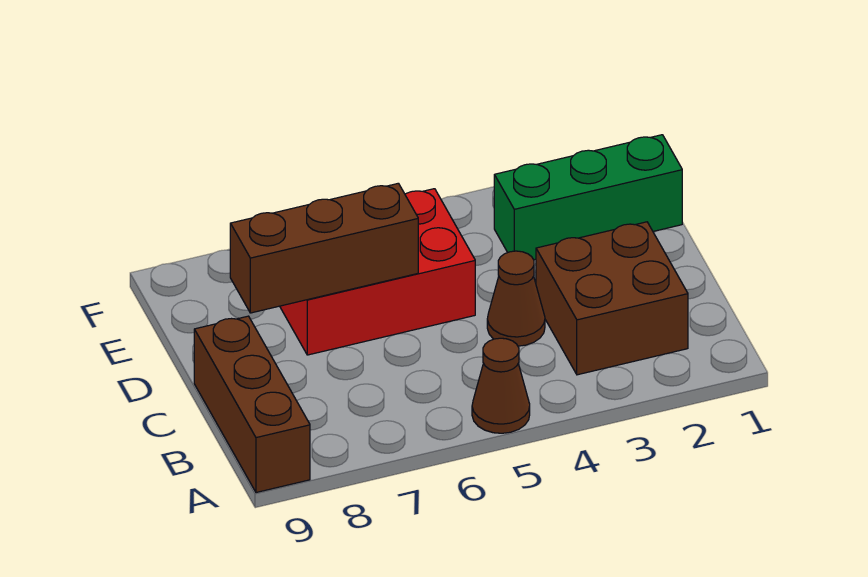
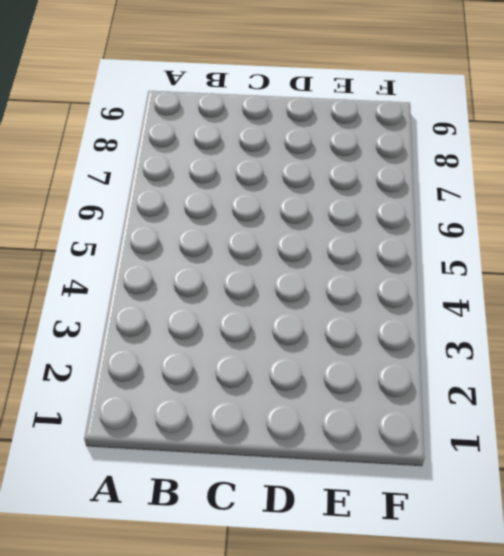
none -> brown 1x1 cone [472,338,530,433]
none -> brown 1x3 brick [194,316,310,493]

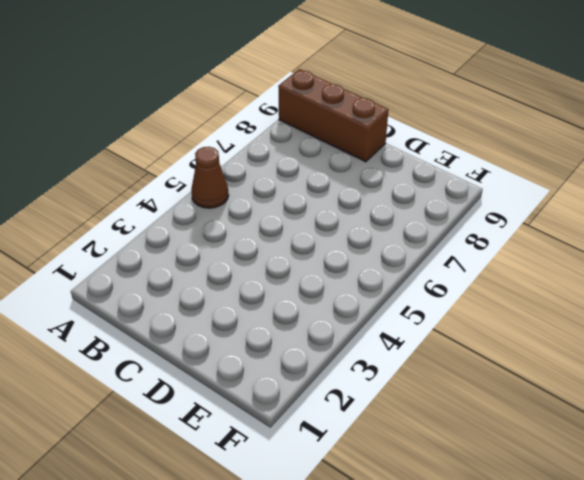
none -> brown 2x2 brick [536,222,688,375]
none -> brown 1x1 cone [487,251,545,346]

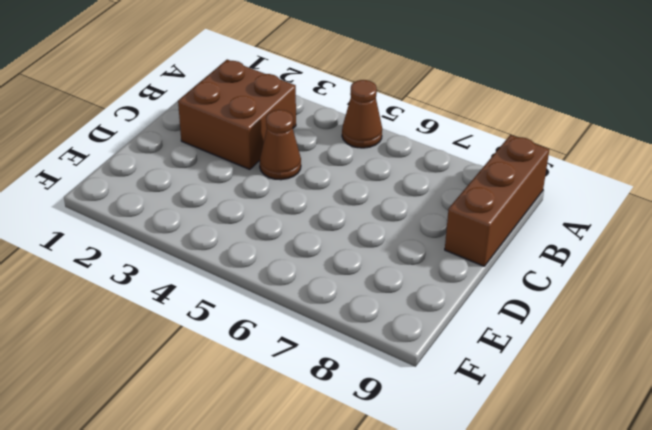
none -> red 2x3 brick [280,189,475,355]
none -> green 1x3 brick [494,135,682,260]

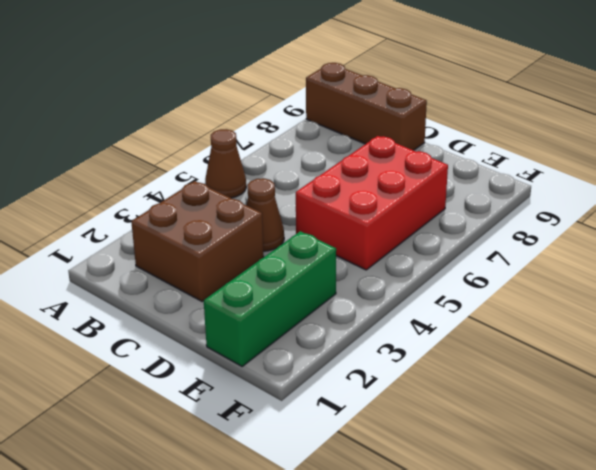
none -> brown 1x3 brick [230,183,418,313]

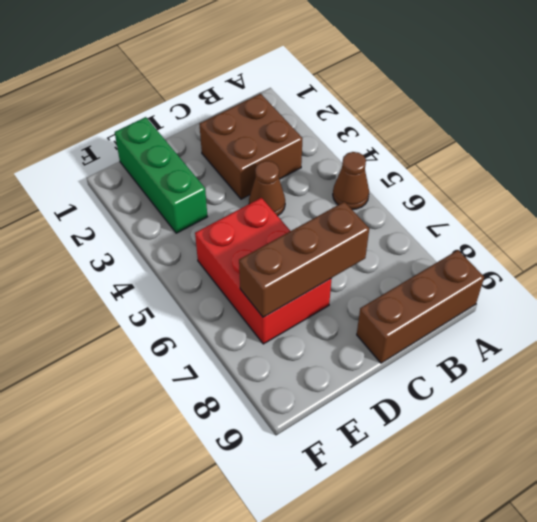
brown 1x3 brick [239,202,369,317] -> brown 1x3 brick turned to [230,183,418,313]

